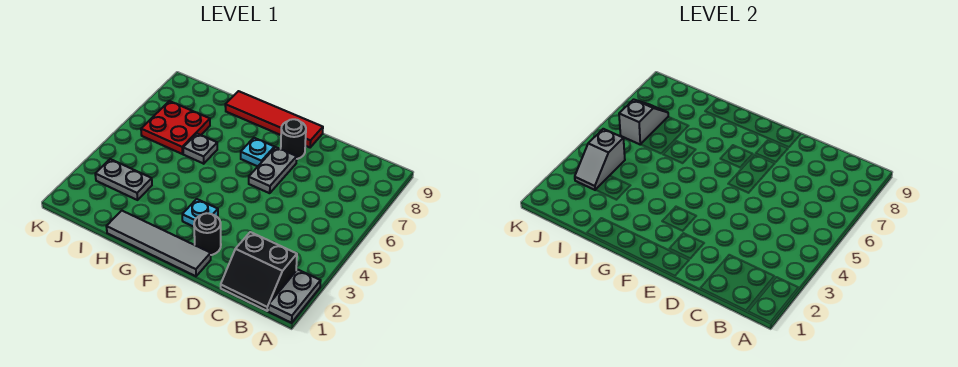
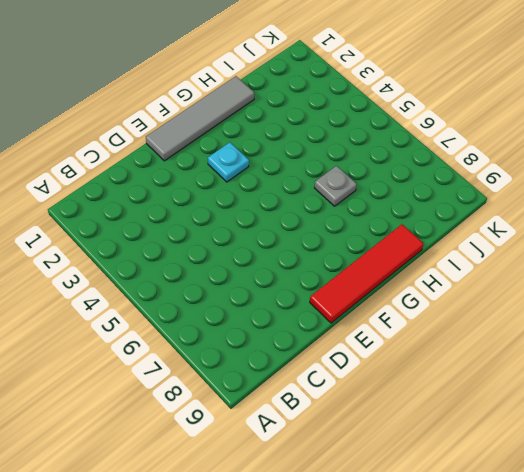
none -> grey 1x2 plate [268,270,321,323]
none -> black 2x2 slope [221,232,297,311]
none -> black 1x1 round brick [194,213,221,255]

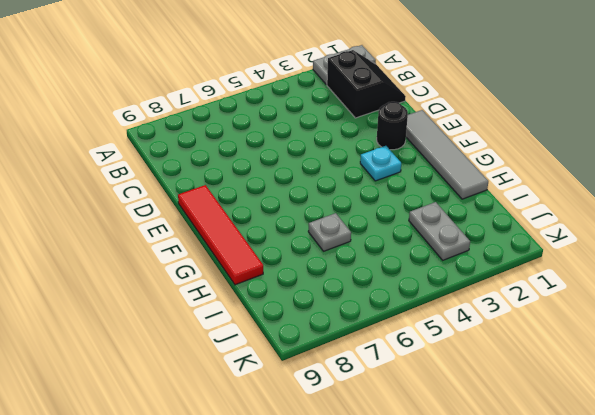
none -> grey 1x2 plate [249,147,297,193]
none -> black 1x1 round brick [281,119,306,159]
none -> cyan 1x1 plate [241,138,275,166]

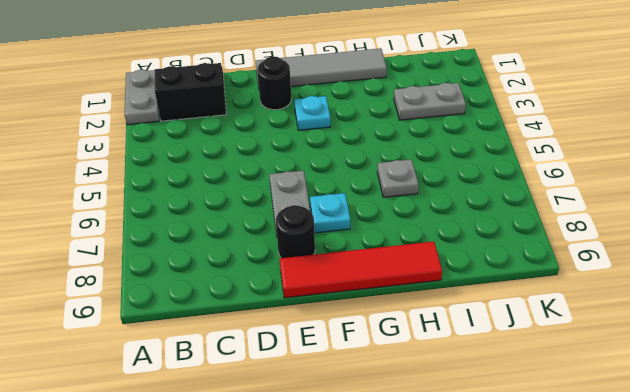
none -> red 2x2 plate [141,101,210,154]
none -> grey 1x2 slope [575,129,625,190]
none -> grey 1x2 slope [619,99,668,144]

